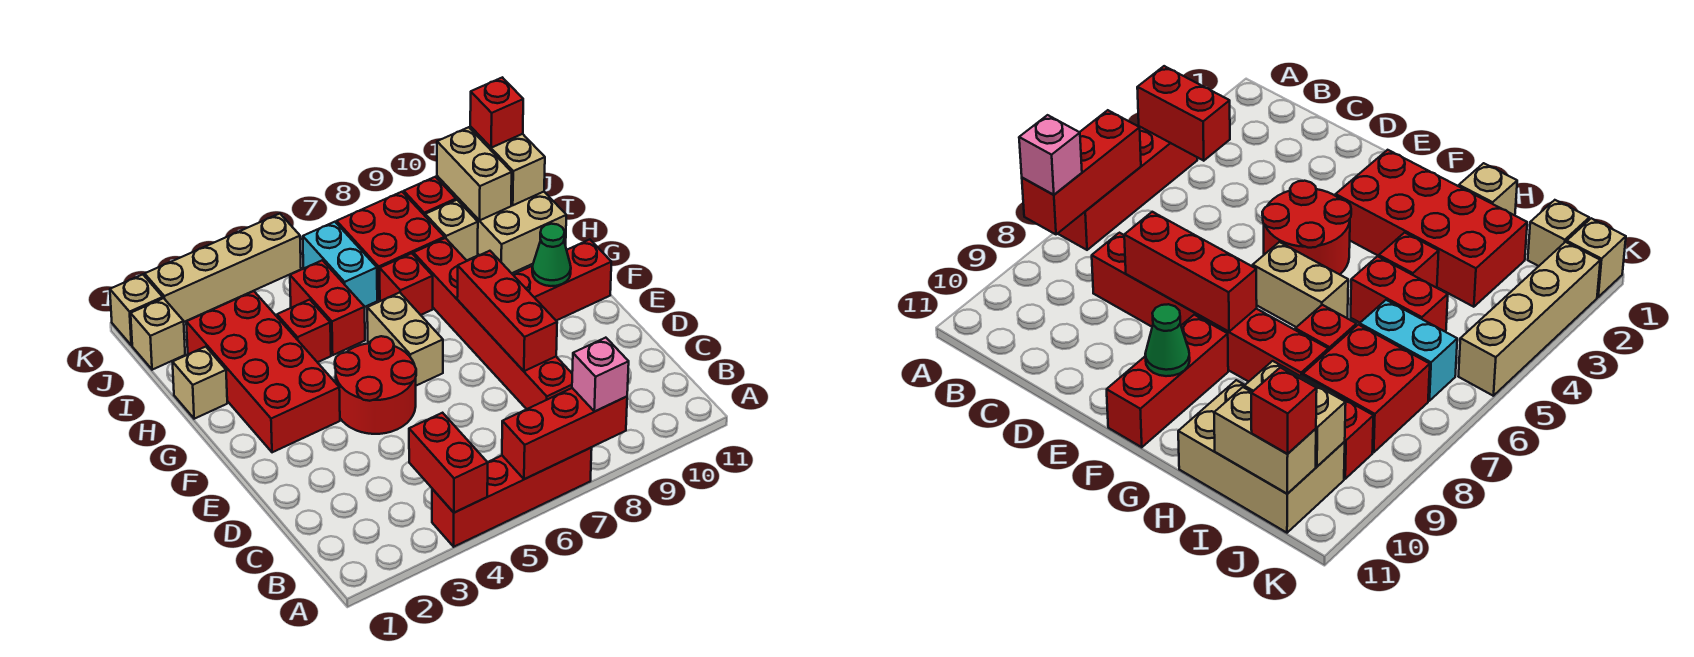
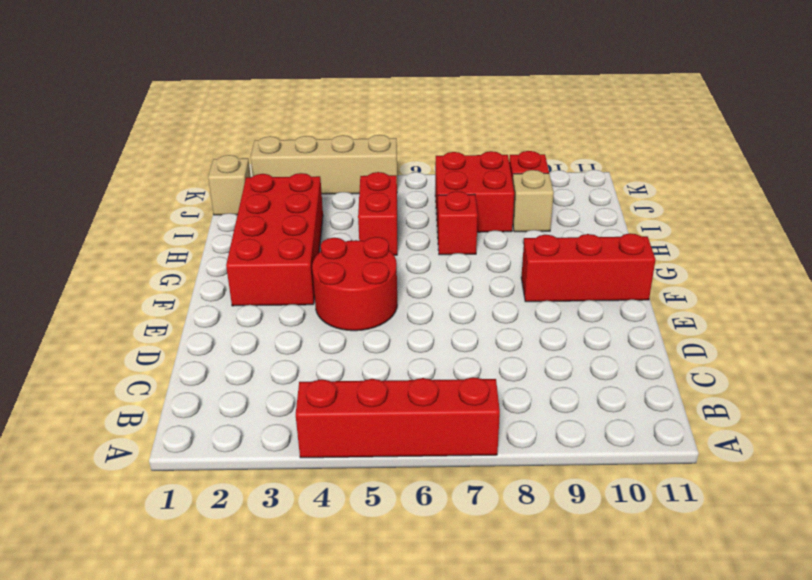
none -> red 1x6 brick [413,238,572,409]
none -> tan 1x2 brick [367,292,443,386]
none -> tan 1x1 brick [173,347,227,419]

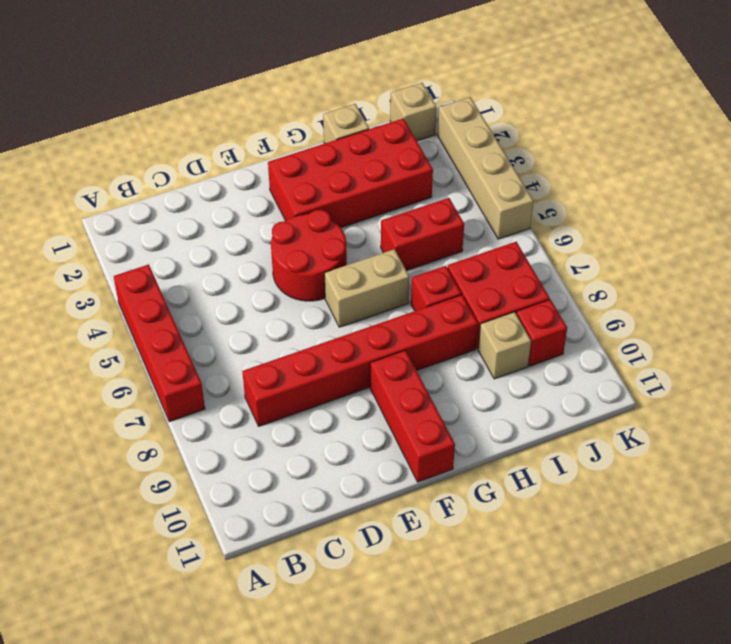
none -> red 1x1 brick [277,300,331,362]
none -> tan 2x3 brick [437,176,566,273]
none -> cyan 1x2 brick [303,222,377,307]

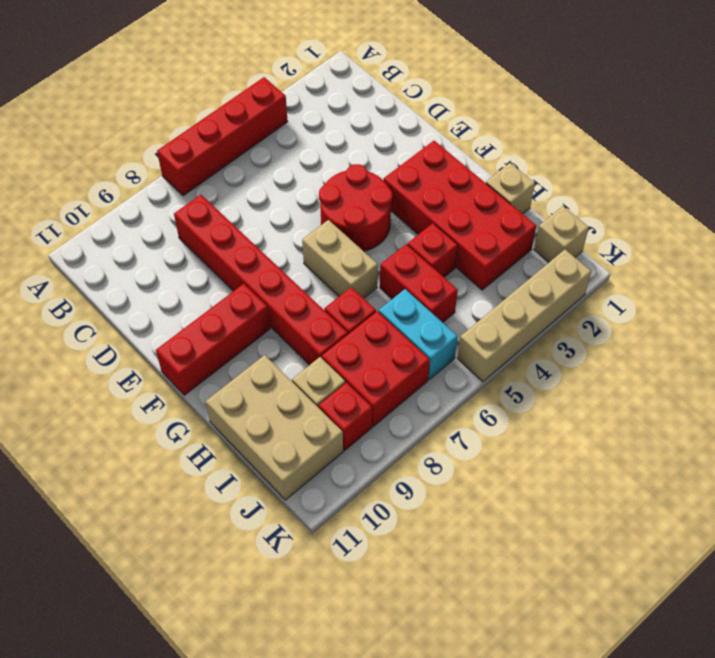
none -> tan 1x1 brick [110,274,163,346]
none -> red 1x2 brick [409,413,488,513]
none -> red 1x3 brick [502,388,627,479]

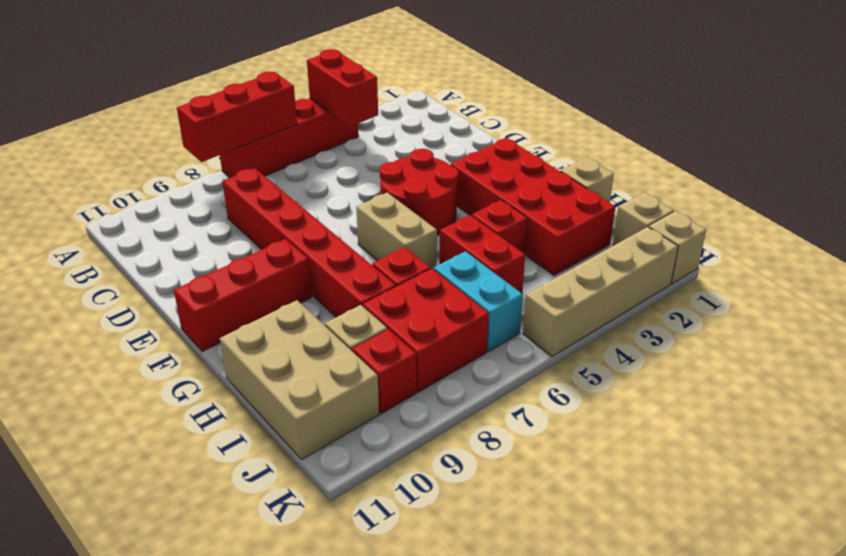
none -> red 1x3 brick [457,251,557,371]
none -> green 1x1 cone [532,224,571,286]
none -> tan 1x2 brick [437,127,512,220]

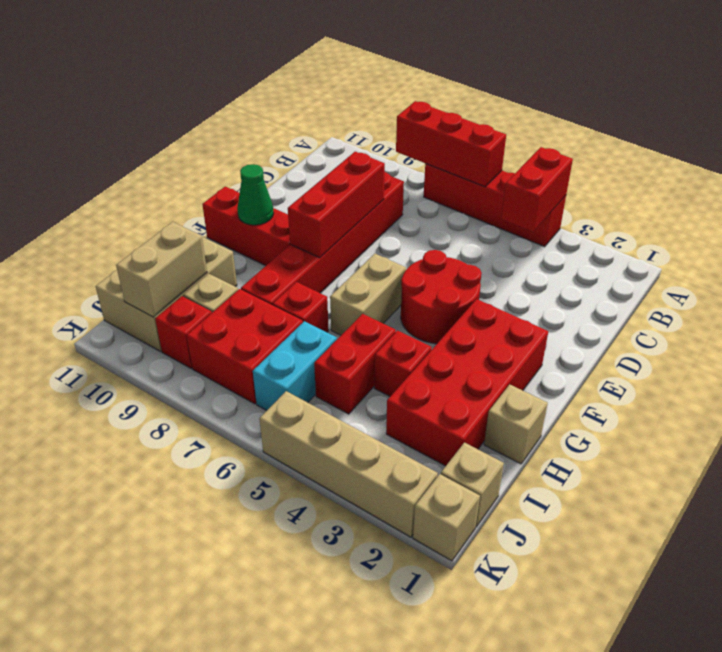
none -> tan 1x2 brick [470,127,545,205]
none -> pink 1x1 brick [572,338,629,411]
none -> red 1x1 brick [470,77,523,148]

